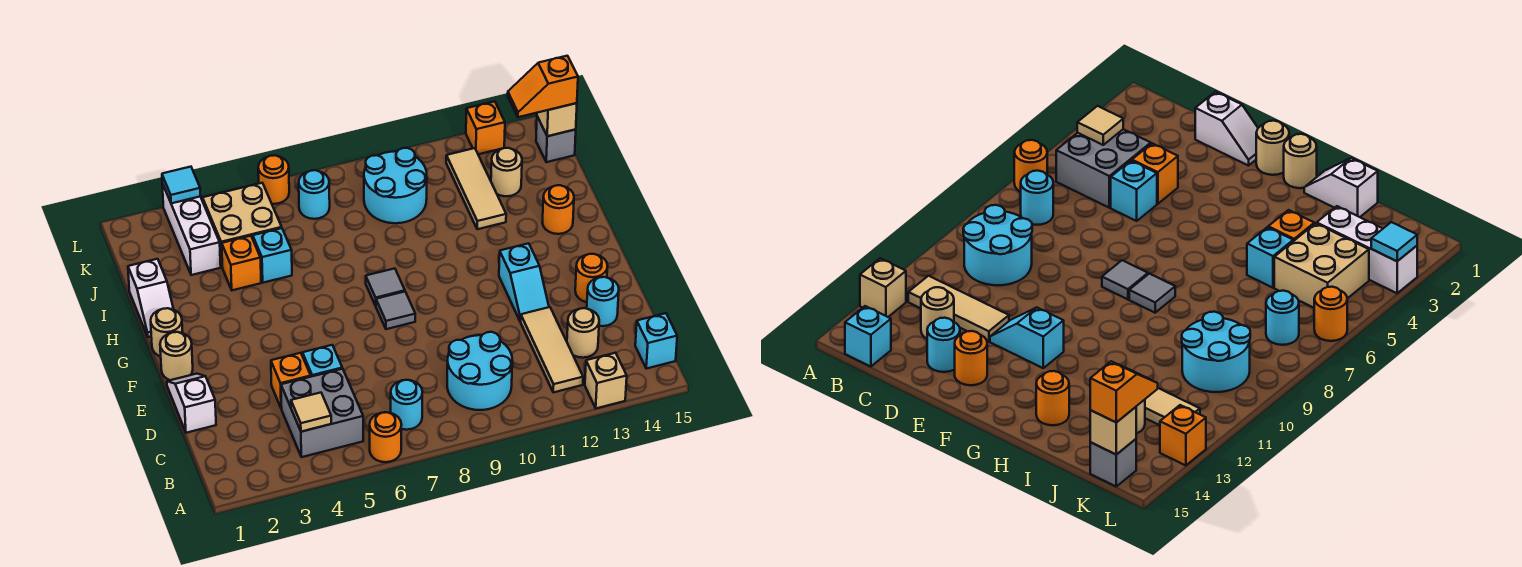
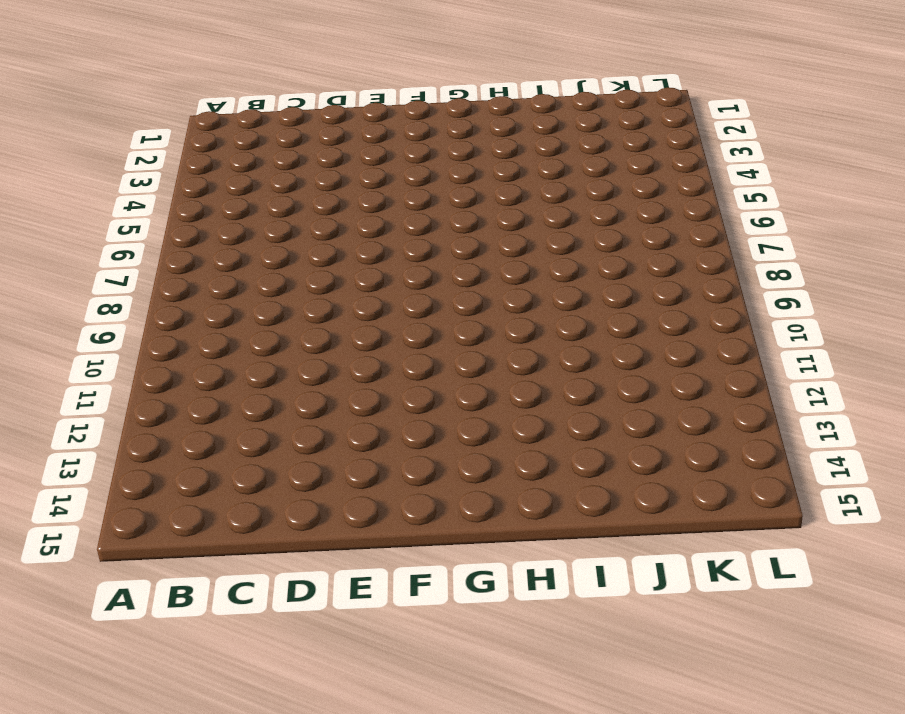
none -> orange 1x1 round brick [370,412,401,462]
none -> tan 1x1 brick [585,353,627,408]
none -> grey 2x2 brick [281,369,363,457]
none -> cyan 1x1 round brick [391,380,422,430]

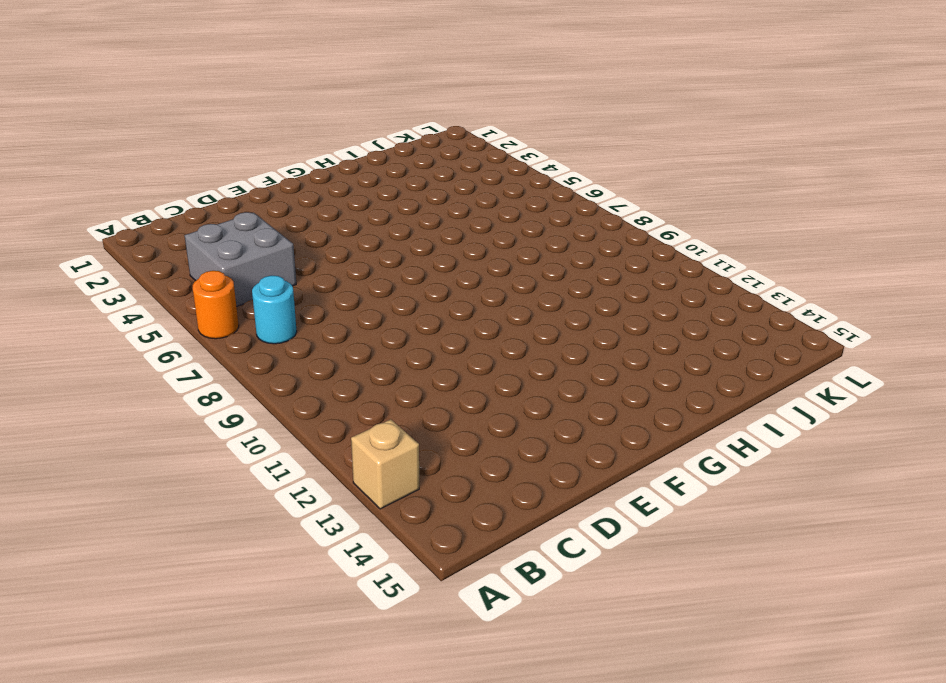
none -> cyan 2x2 round brick [447,332,512,410]
none -> tan 1x3 tile [521,307,583,392]
none -> cyan 1x1 brick [635,313,677,369]
none -> tan 1x1 round brick [567,308,599,358]

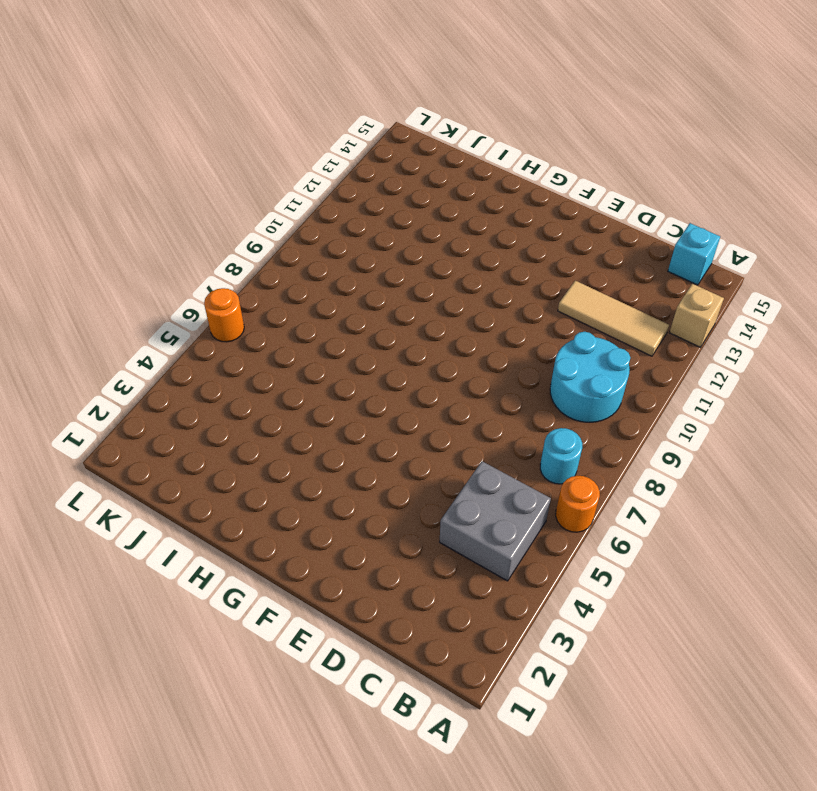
none -> tan 1x1 round brick [567,308,599,358]
none -> white 1x2 slope [167,374,216,433]
none -> orange 1x1 brick [271,353,311,409]
none -> cyan 1x1 brick [303,345,342,377]

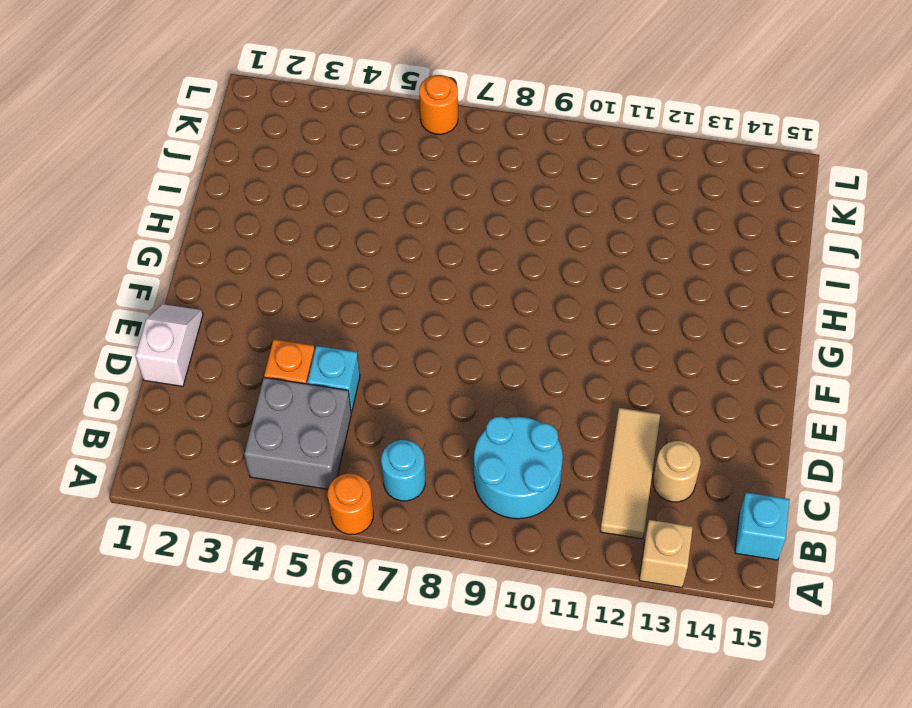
none -> cyan 1x1 round brick [587,277,619,326]
none -> cyan 1x2 slope [499,243,549,321]
none -> orange 1x1 round brick [575,254,608,302]
none -> tan 1x1 round brick [160,332,193,380]

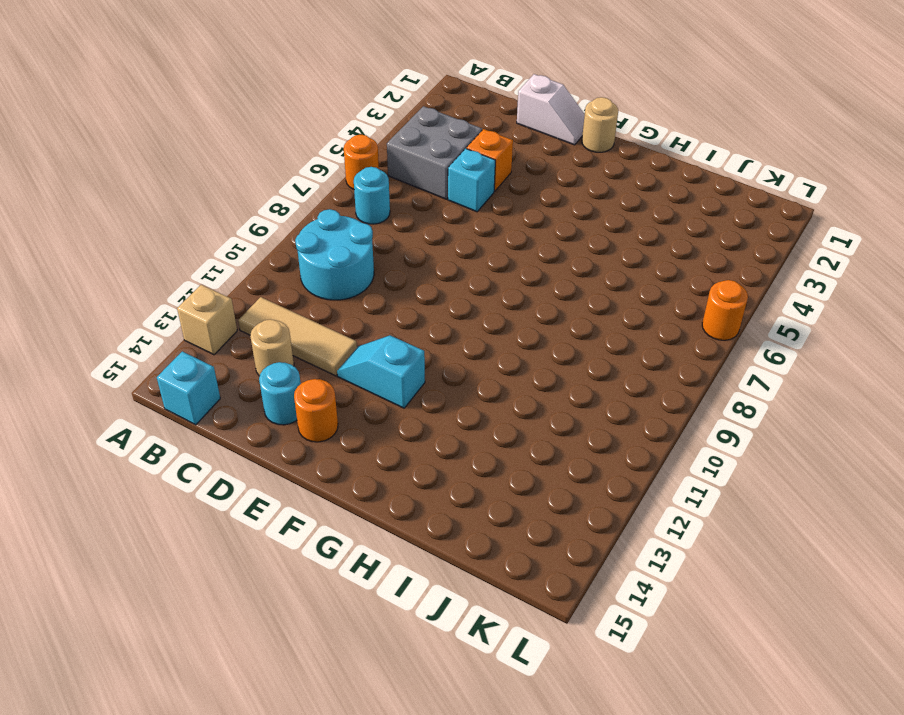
none -> grey 1x1 tile [376,292,415,329]
none -> tan 1x1 round brick [151,308,183,356]
none -> grey 1x1 tile [366,268,405,306]
none -> white 1x2 slope [128,259,174,337]

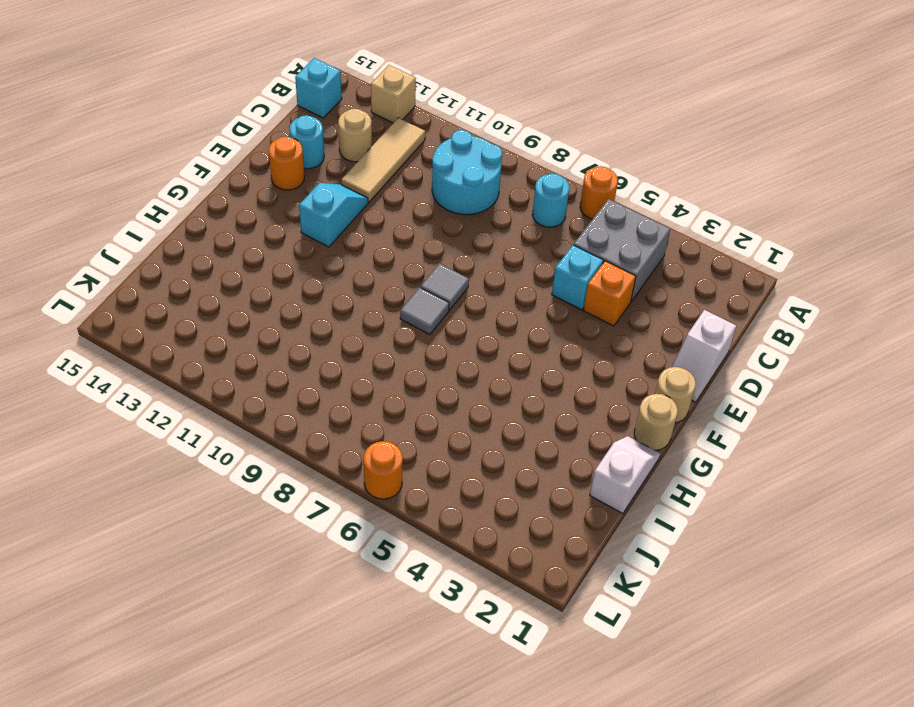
none -> orange 1x1 round brick [542,185,574,234]
none -> orange 1x1 brick [222,236,261,290]
none -> cyan 1x1 brick [253,228,292,283]
none -> tan 1x3 tile [446,148,506,229]

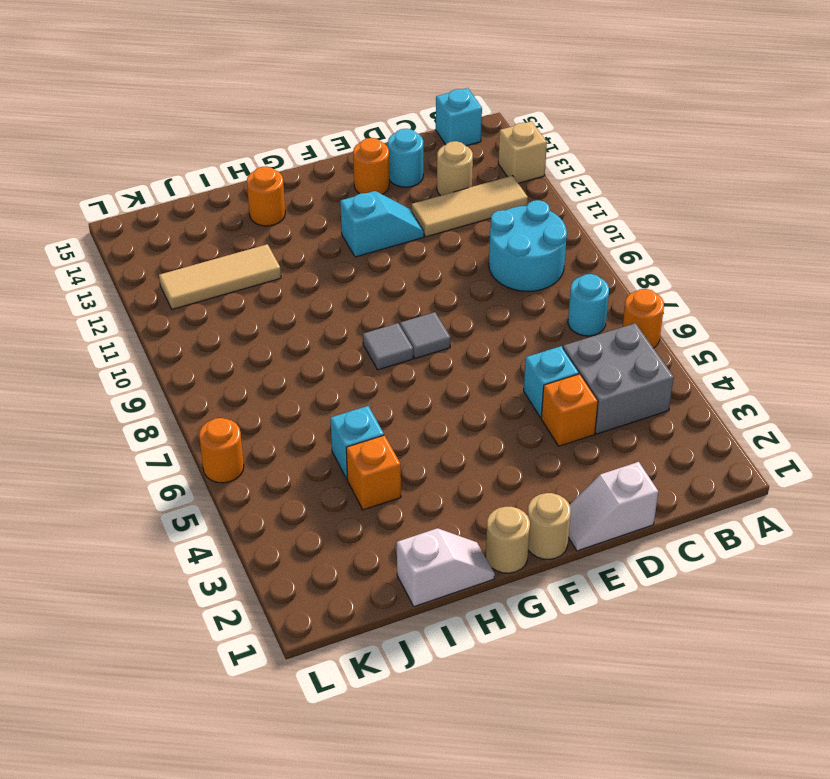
none -> white 1x3 brick [162,183,221,275]
none -> tan 2x2 brick [203,183,282,266]
none -> cyan 2x2 round brick [364,148,427,223]
none -> tan 1x1 round brick [491,148,522,196]

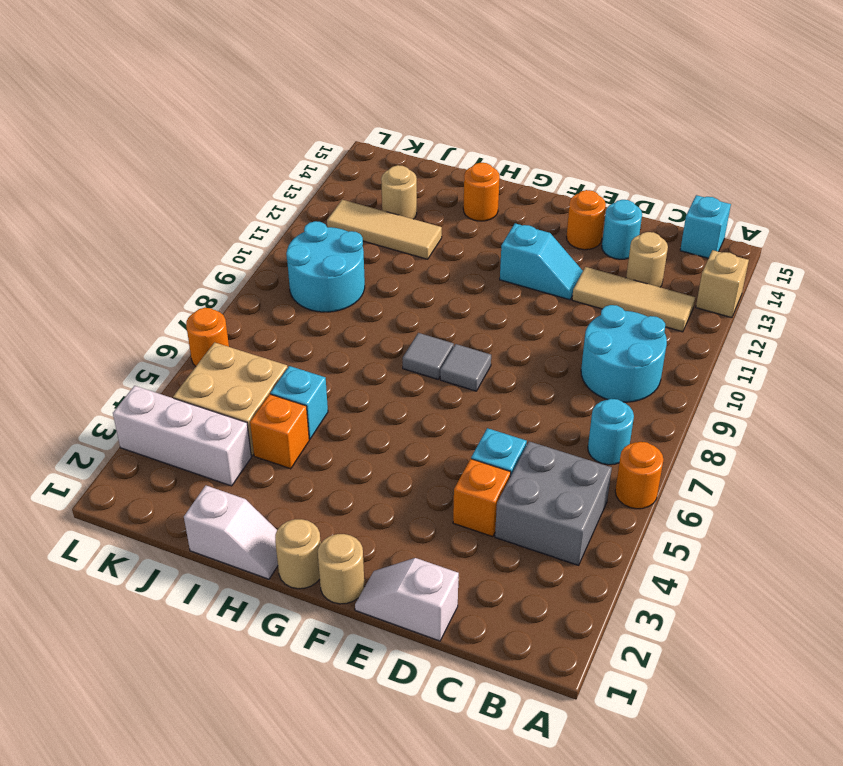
none -> cyan 1x1 round brick [299,170,330,219]
none -> grey 1x1 brick [536,117,576,162]
none -> orange 1x1 brick [466,101,505,154]
none -> tan 1x1 tile [291,393,331,432]

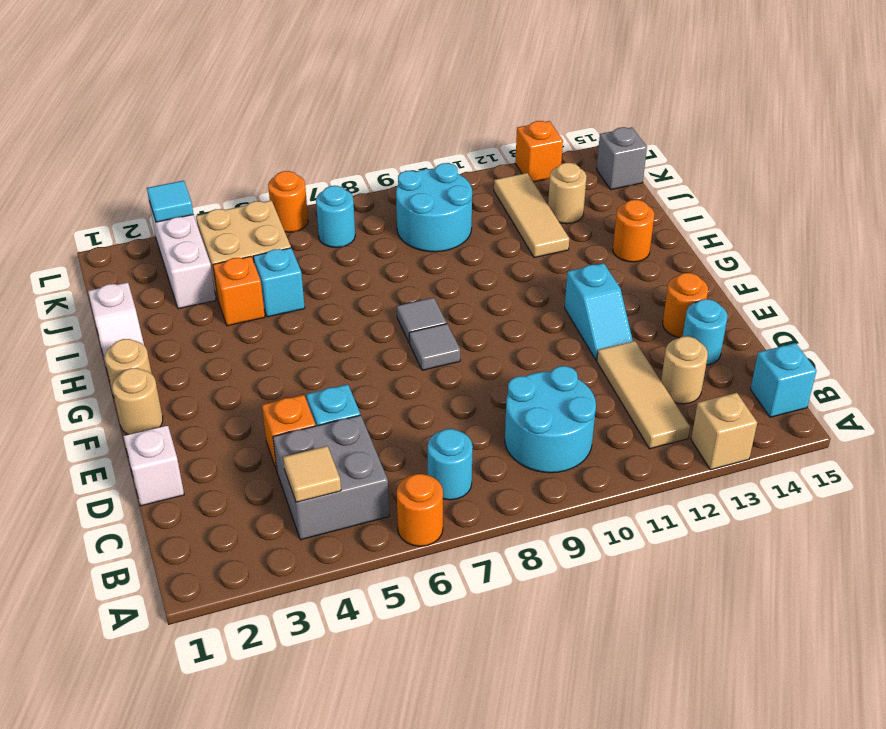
none -> tan 1x1 brick [537,103,577,136]
none -> orange 1x2 slope [508,56,578,117]

